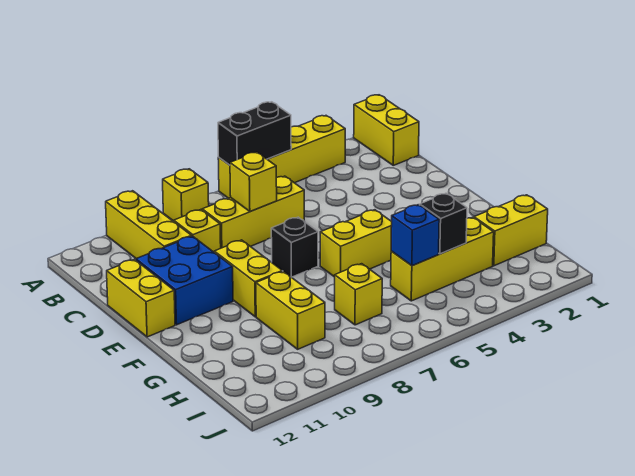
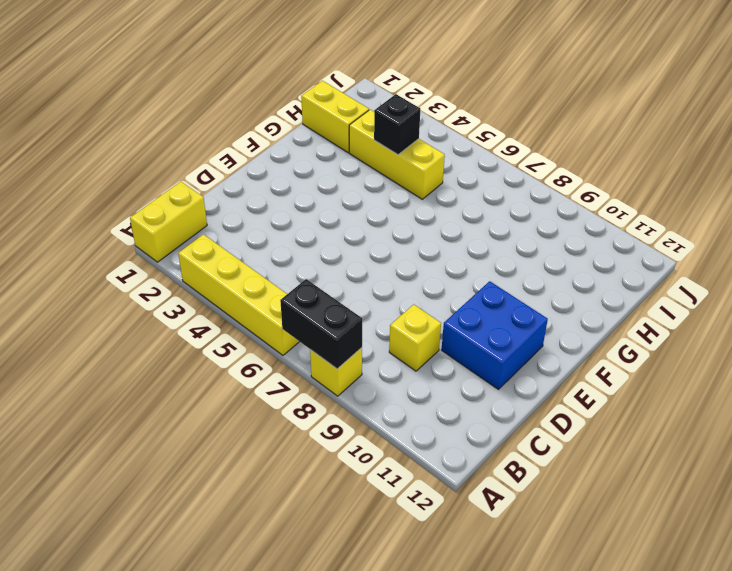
black 1x2 brick [280,279,362,369] -> black 1x2 brick moved to [218,102,291,165]
none -> yellow 1x3 brick [106,191,192,259]
none -> yellow 1x3 brick [202,176,304,248]
none -> yellow 1x2 brick [107,259,175,337]

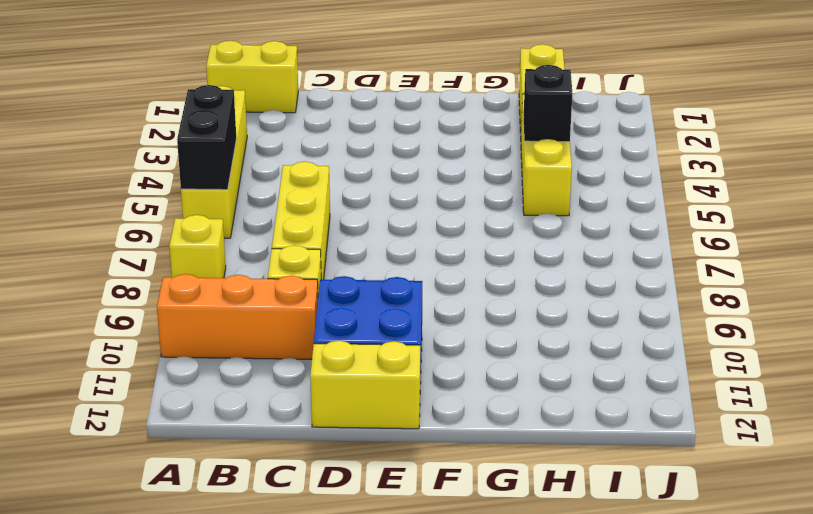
orange 1x3 brick [157,274,318,359] -> yellow 1x3 brick [106,191,192,259]
none -> black 1x1 brick [271,217,318,277]
none -> yellow 1x2 brick [214,240,282,317]
none -> yellow 1x2 brick [320,210,392,277]

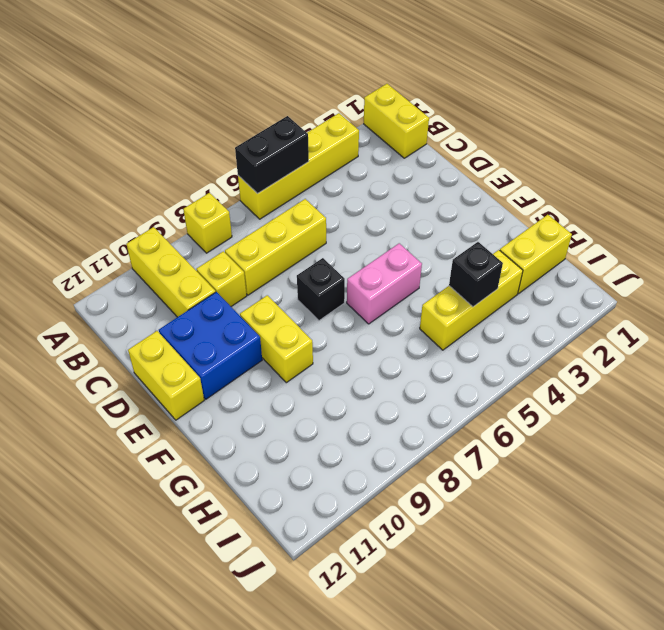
pink 1x2 brick [347,243,422,324] -> yellow 1x2 brick [320,210,392,277]
none -> yellow 1x2 brick [256,271,325,349]
none -> yellow 1x1 brick [335,264,382,325]
none -> yellow 1x1 brick [230,152,277,212]

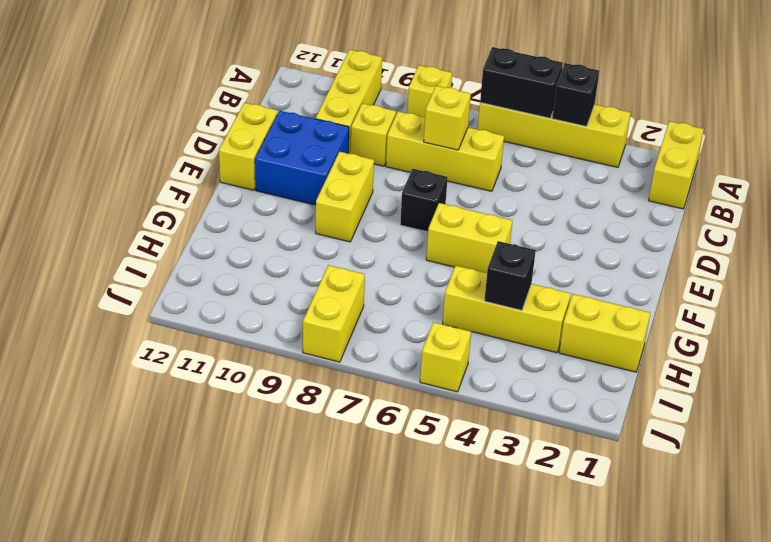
black 1x1 brick [552,63,599,126] -> none
yellow 1x2 brick [303,265,365,362] -> yellow 1x2 brick moved to [256,271,325,349]
yellow 1x1 brick [420,322,471,392] -> yellow 1x1 brick moved to [335,264,382,325]
none -> blue 1x1 brick [391,205,439,266]

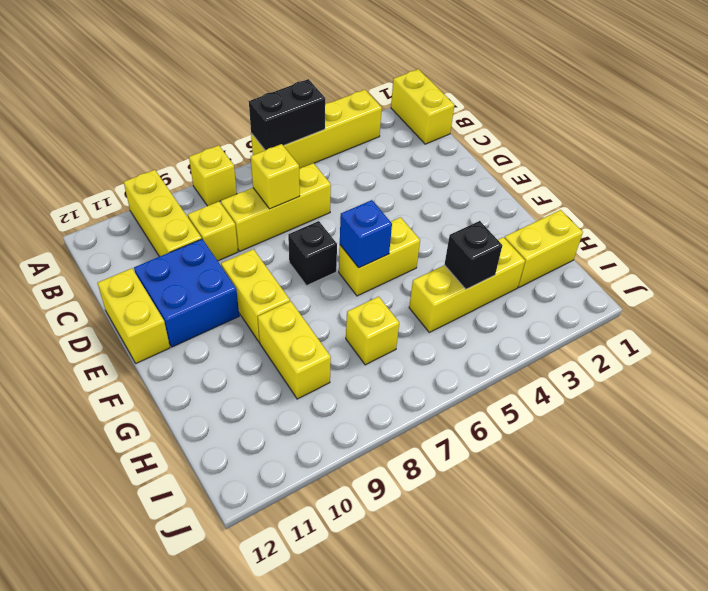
blue 1x1 brick [340,200,392,268] -> blue 1x1 brick moved to [391,205,439,266]

